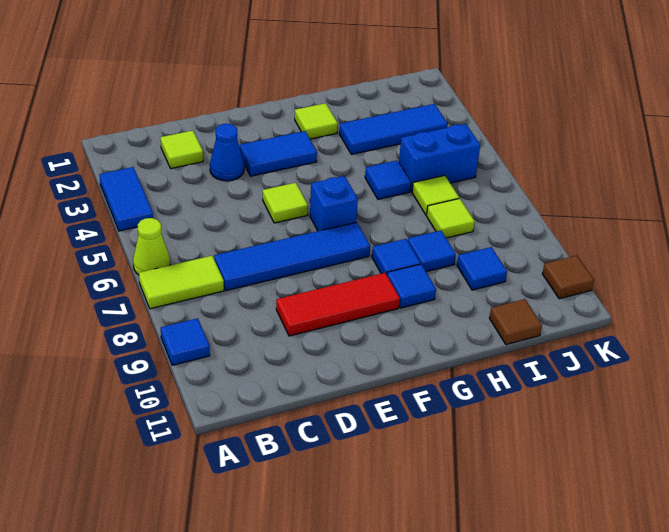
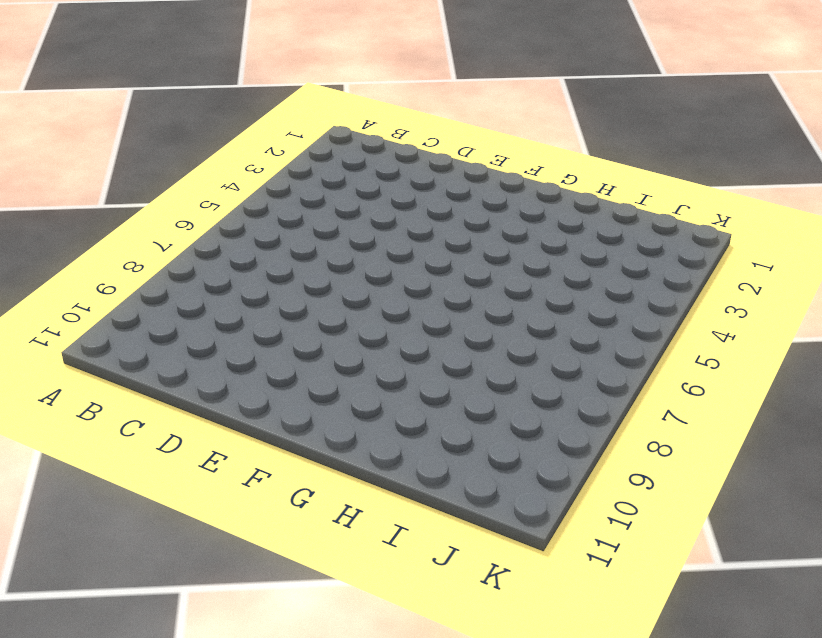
none -> blue 1x2 tile [99,167,153,231]
none -> lime 1x1 cone [133,218,170,275]
none -> lime 1x2 tile [139,256,224,309]

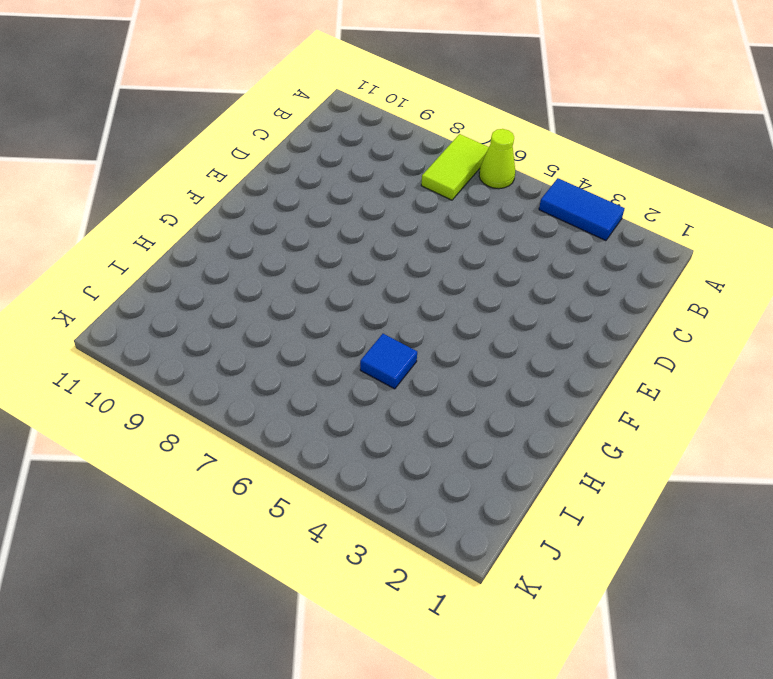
none -> blue 1x1 tile [161,318,210,365]
none -> lime 1x1 tile [160,130,203,169]
none -> blue 1x4 tile [214,222,370,291]

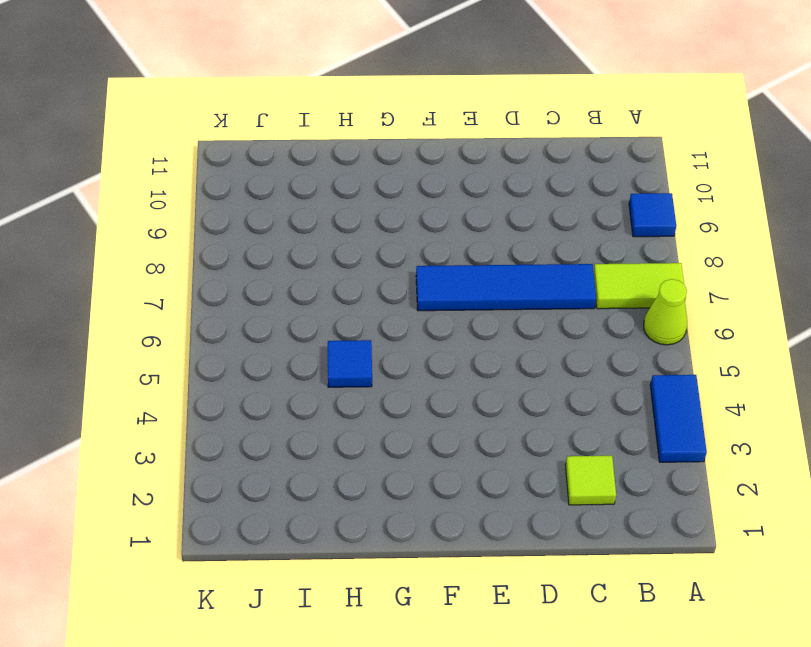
none -> blue 1x1 cone [210,124,244,181]
none -> red 1x3 tile [276,273,400,336]
none -> blue 1x2 tile [240,131,317,176]

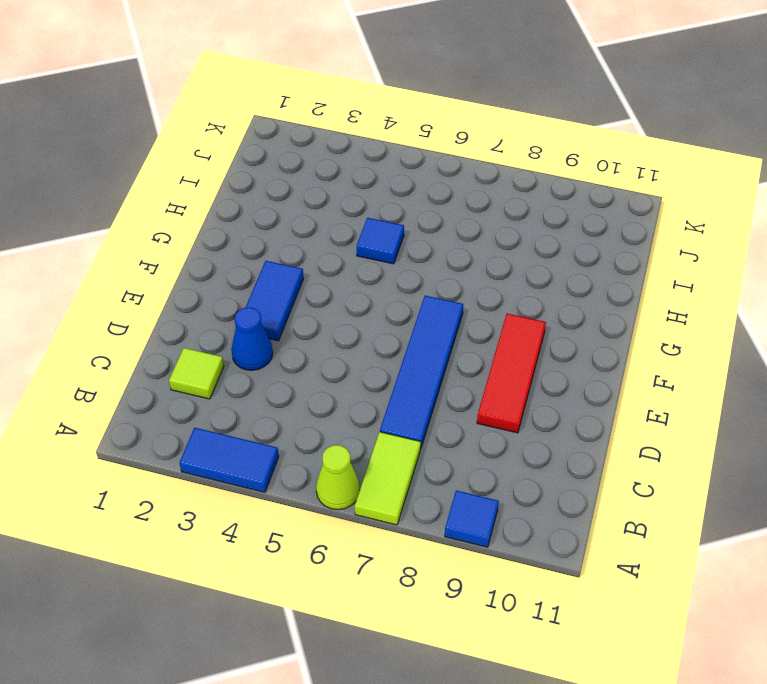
none -> lime 1x1 tile [263,183,308,223]
none -> blue 1x1 brick [310,176,358,231]
none -> lime 1x1 tile [295,103,338,139]

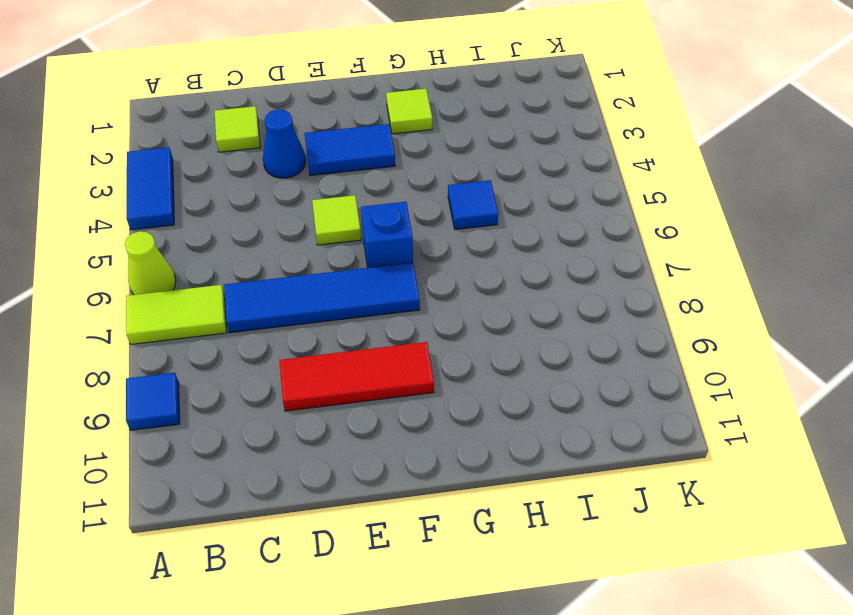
none -> blue 1x1 tile [372,239,421,274]
none -> blue 1x1 tile [387,264,436,308]
none -> blue 1x3 tile [339,104,448,154]

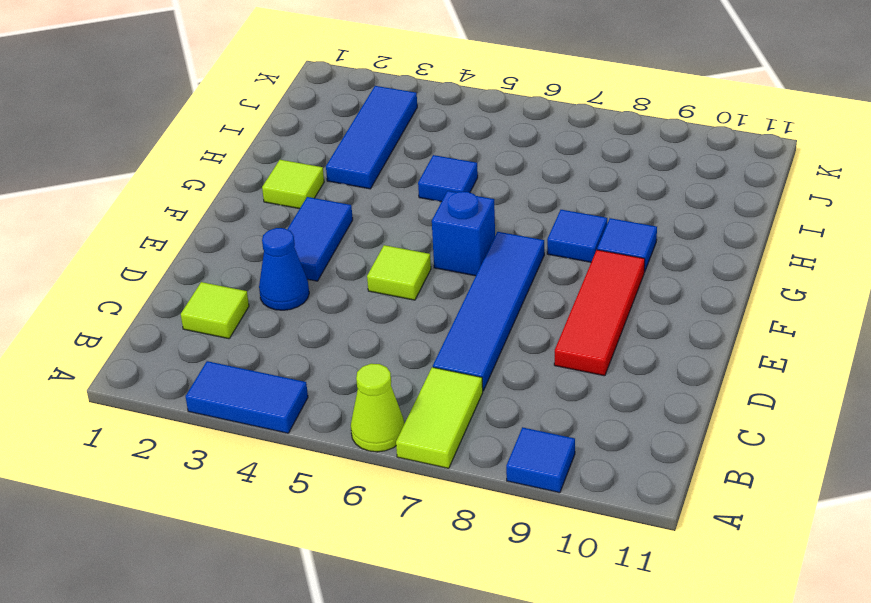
none -> blue 1x1 tile [408,231,456,272]
none -> blue 1x2 brick [399,124,480,192]
none -> lime 1x1 tile [412,175,459,215]

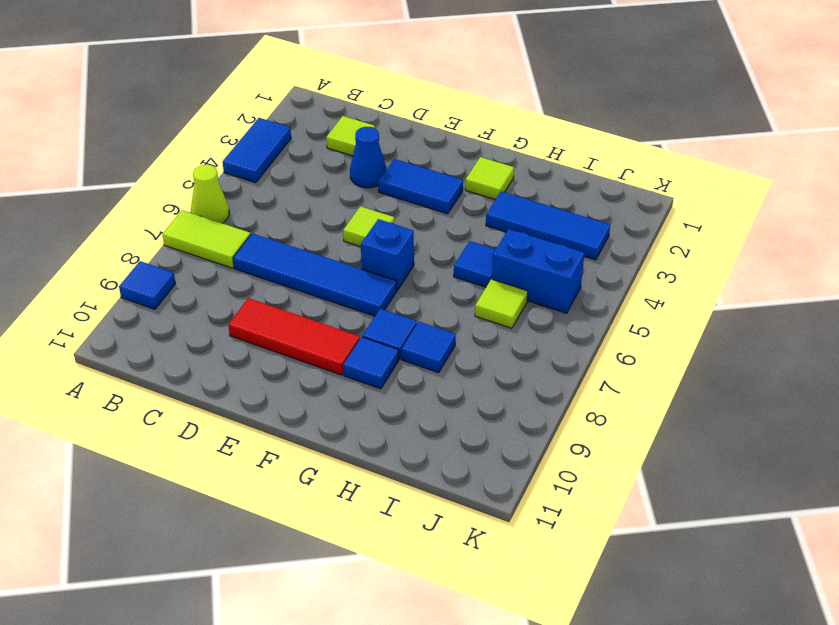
none -> lime 1x1 tile [427,199,475,238]
none -> blue 1x1 tile [457,247,507,290]
none -> brown 1x1 tile [490,299,542,345]

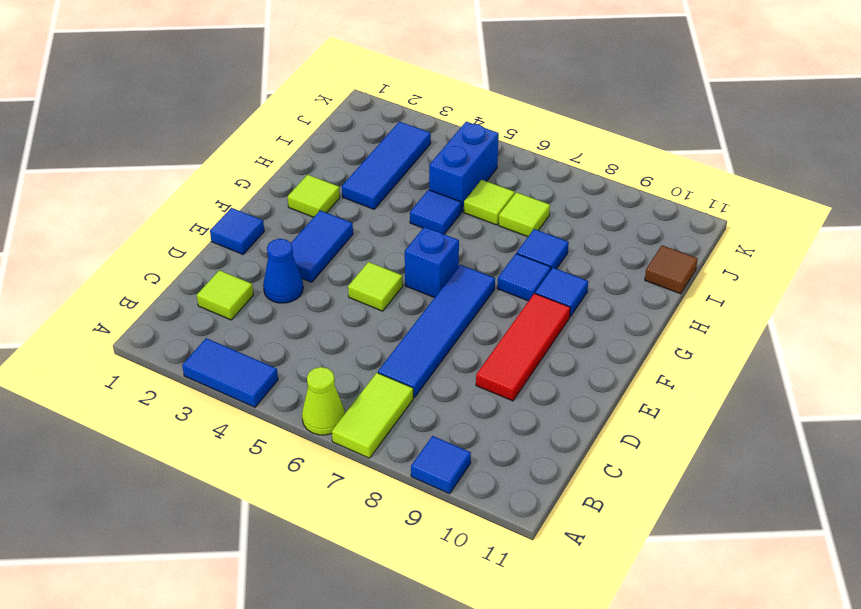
blue 1x1 tile [210,208,264,254] -> blue 1x1 tile moved to [457,247,507,290]
none -> brown 1x1 tile [542,255,594,299]

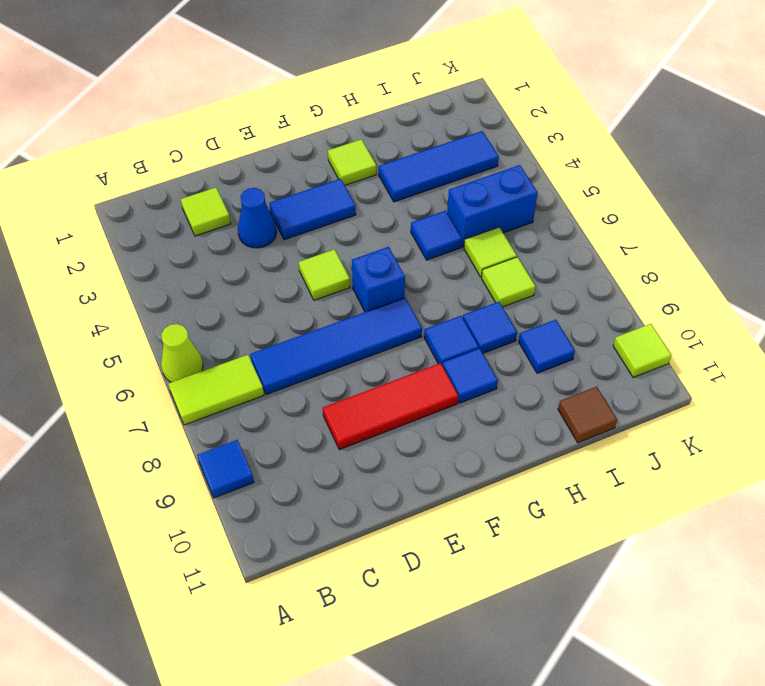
lime 1x1 tile [613,324,672,378] -> brown 1x1 tile [542,255,594,299]
none -> blue 1x2 tile [99,167,153,231]

